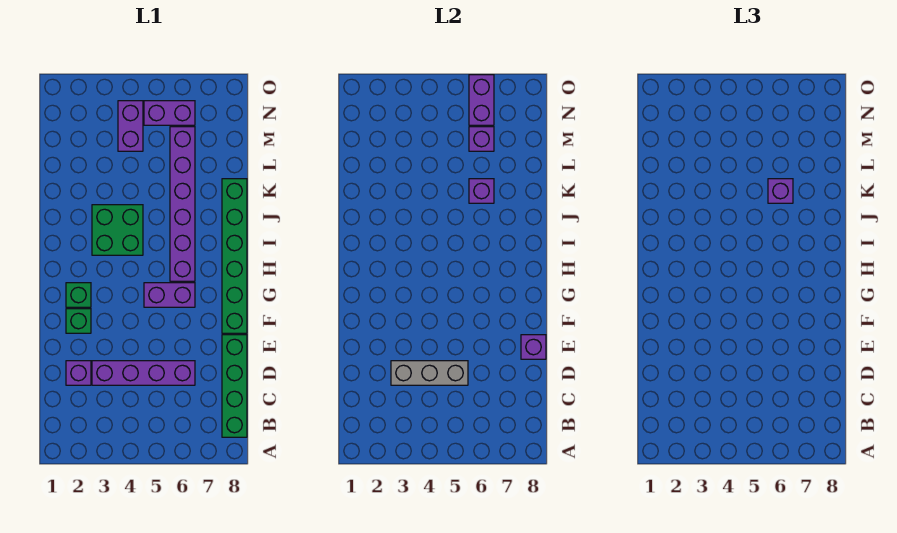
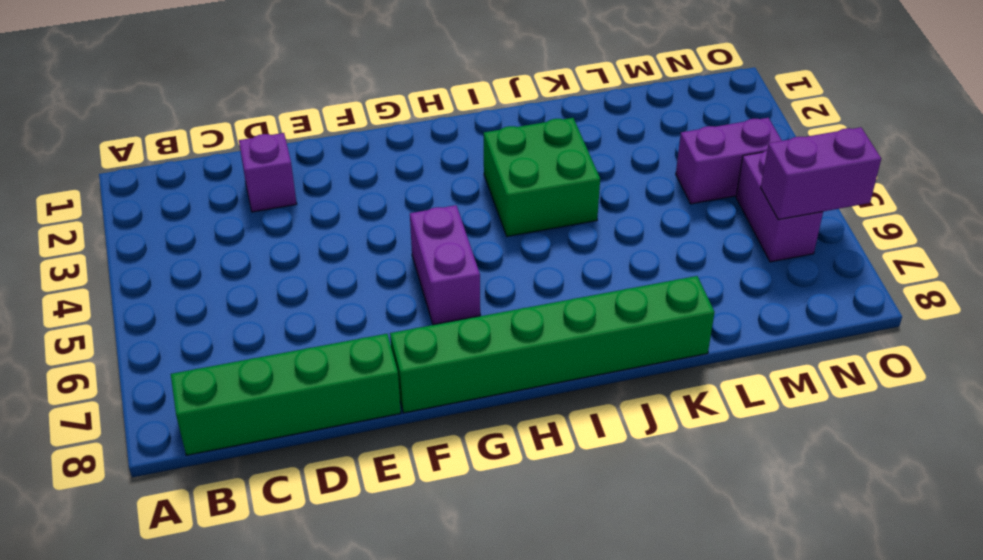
none -> purple 1x4 brick [92,361,195,385]
none -> green 1x1 brick [66,309,91,333]
none -> green 1x1 brick [66,283,91,307]

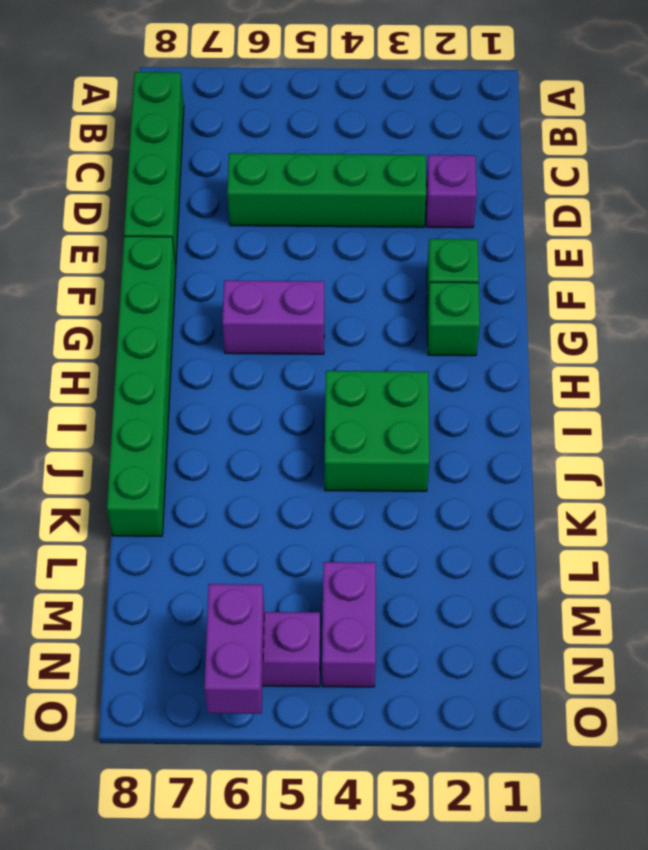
green 1x4 brick [227,153,426,227] -> purple 1x4 brick [92,361,195,385]
none -> purple 1x6 brick [170,127,195,281]
none -> grey 1x3 brick [391,361,468,385]
none -> purple 1x1 brick [521,335,546,359]

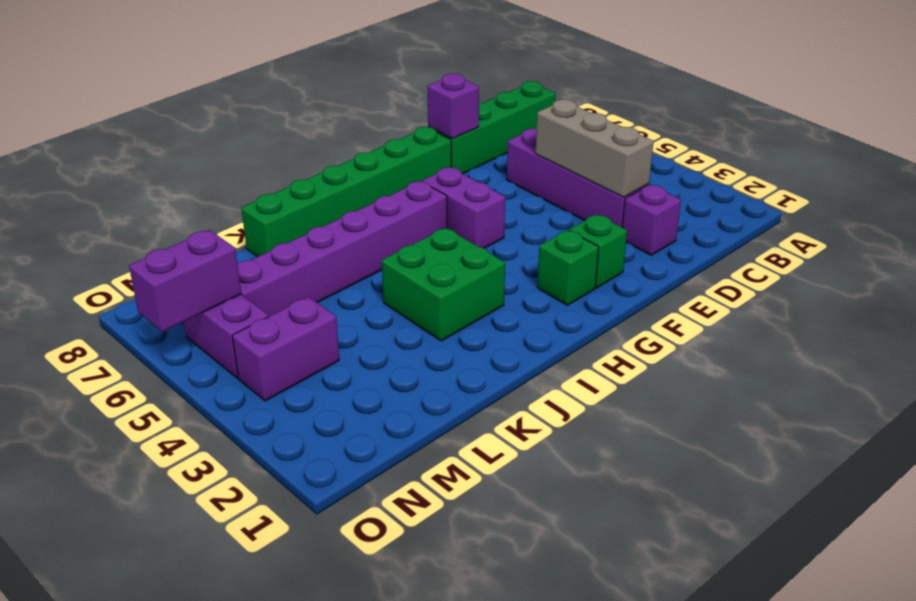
none -> purple 1x1 brick [469,179,494,203]
none -> purple 1x1 brick [469,127,494,151]
none -> purple 1x1 brick [768,179,793,203]

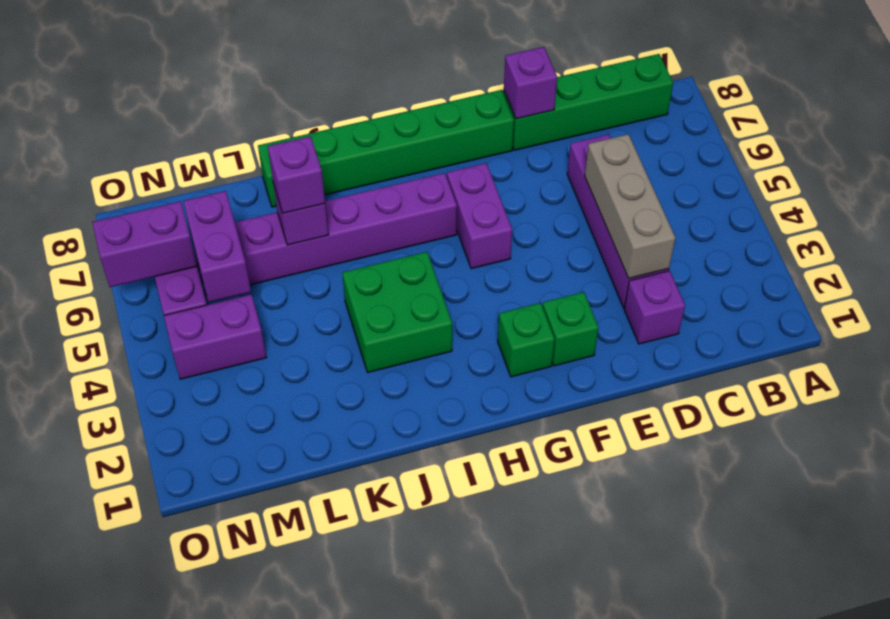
purple 1x2 brick [183,191,251,302] -> purple 1x1 brick [469,127,494,151]

